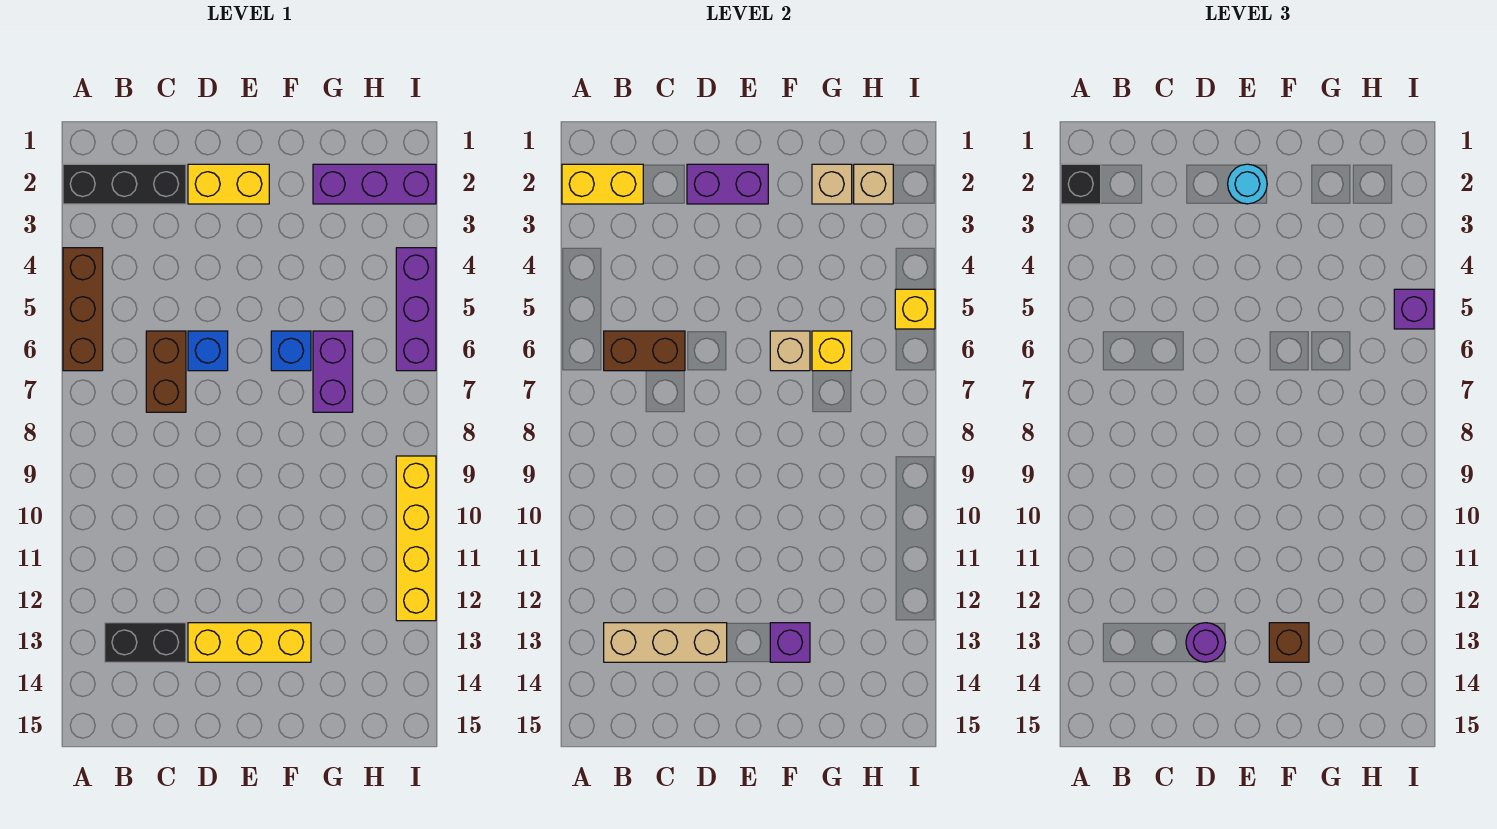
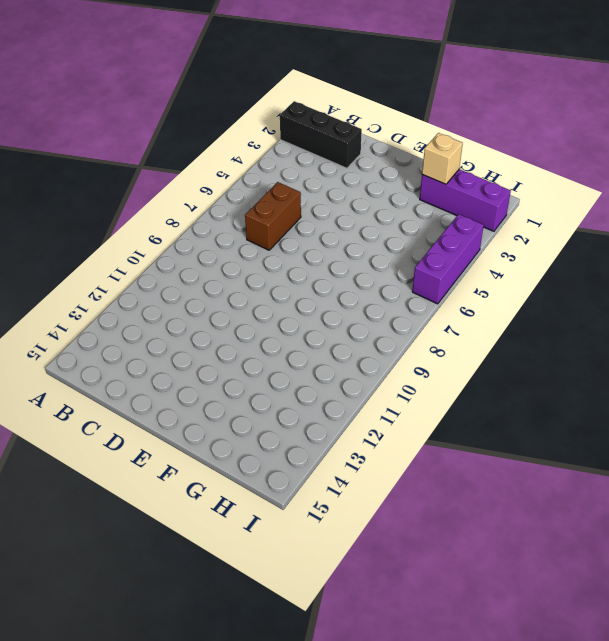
none -> brown 1x3 brick [63,248,103,371]
none -> black 1x2 brick [105,623,186,662]
none -> yellow 1x2 brick [188,164,269,204]

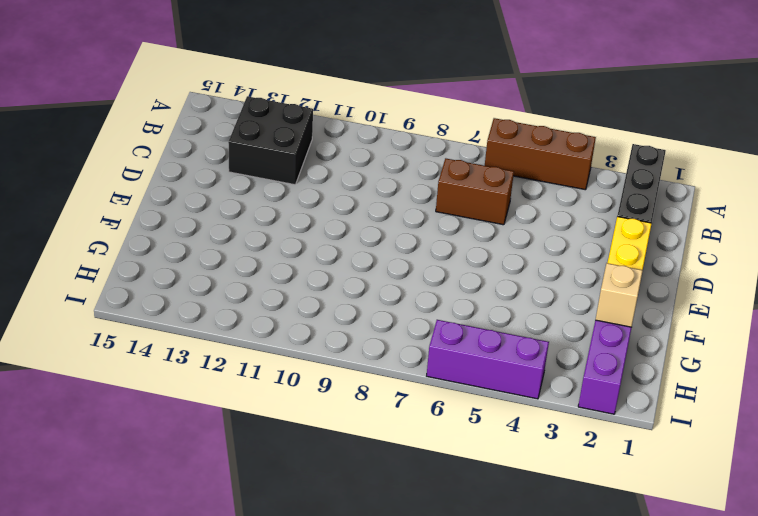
black 2x2 brick [228,96,313,185] -> black 1x2 brick [105,623,186,662]
none -> blue 1x1 brick [188,331,228,371]
none -> yellow 1x3 brick [188,623,311,662]
none -> blue 1x1 brick [271,331,311,371]

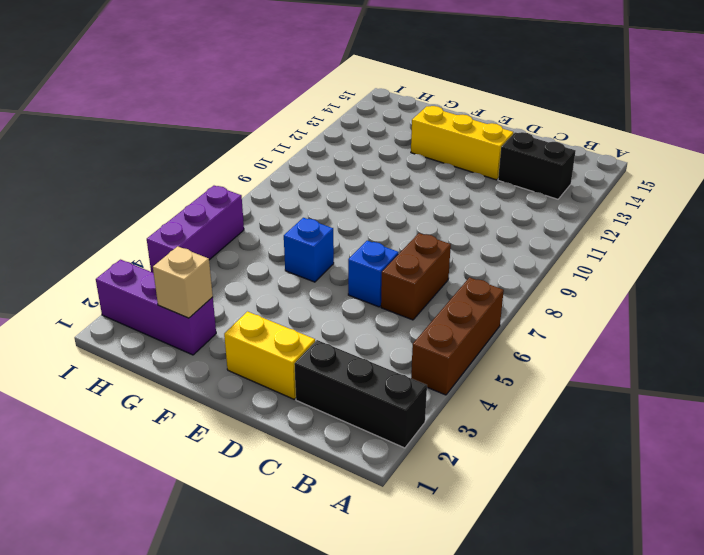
none -> purple 1x2 brick [313,331,353,412]
none -> yellow 1x4 brick [396,456,436,621]
none -> yellow 1x2 brick [562,164,643,204]

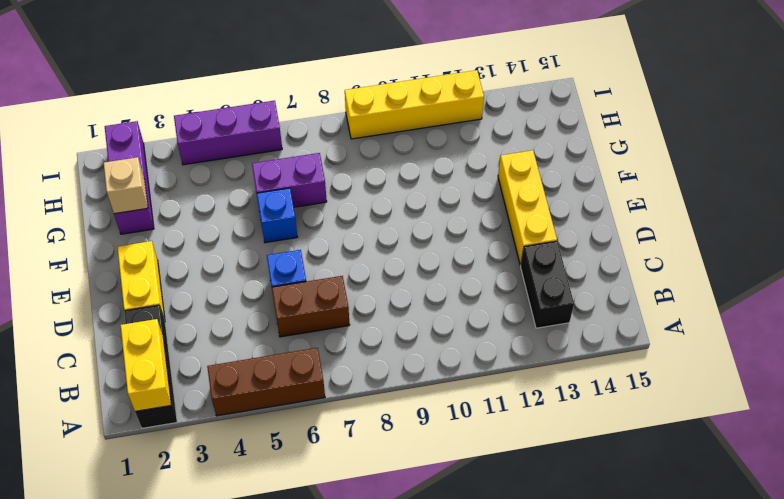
none -> brown 1x2 brick [604,331,685,371]
none -> tan 1x3 brick [604,623,727,662]
none -> purple 1x2 brick [687,164,768,204]

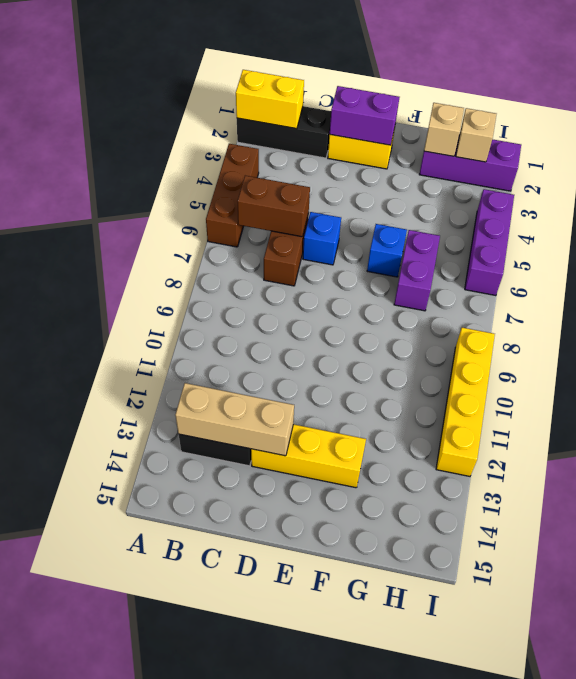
none -> tan 1x1 brick [770,331,810,371]
none -> purple 1x1 brick [770,623,810,662]
none -> yellow 1x1 brick [812,331,852,371]

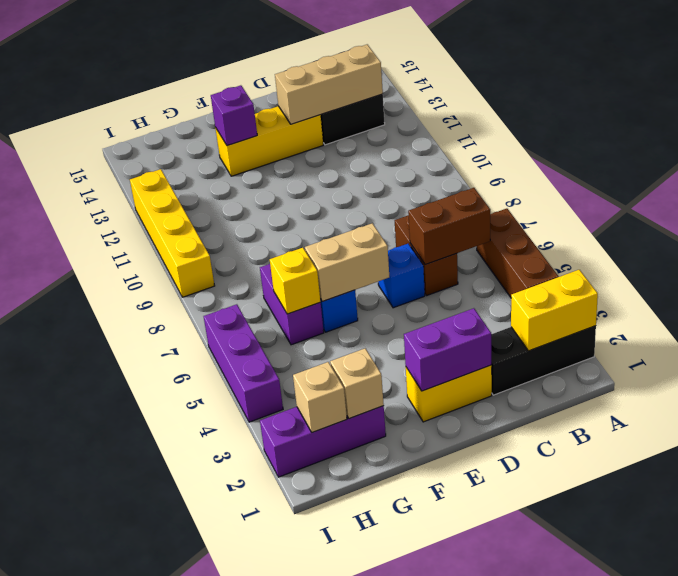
tan 1x2 brick [305,223,389,301] -> tan 1x1 brick [770,331,810,371]
none -> yellow 1x1 brick [895,289,935,329]
none -> black 1x1 brick [1061,164,1101,204]
none -> purple 1x1 round brick [1186,623,1226,662]

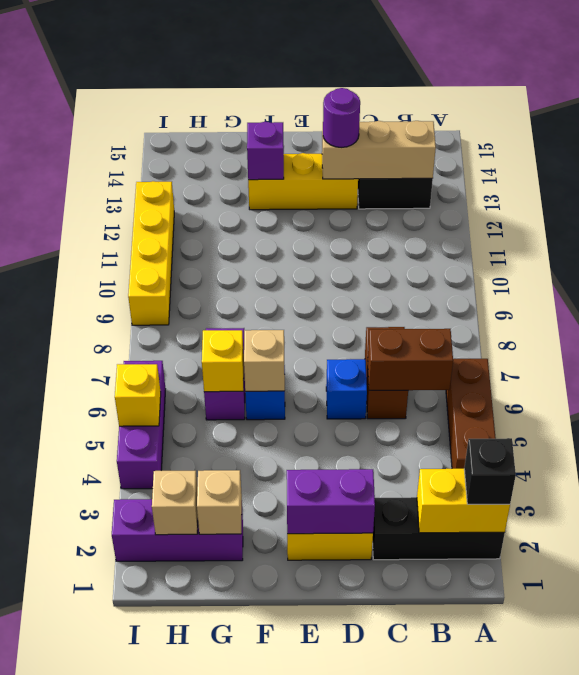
none -> cyan 1x1 round brick [1228,164,1267,204]
none -> brown 1x1 brick [1269,623,1309,662]
none -> purple 1x1 brick [1394,289,1434,329]

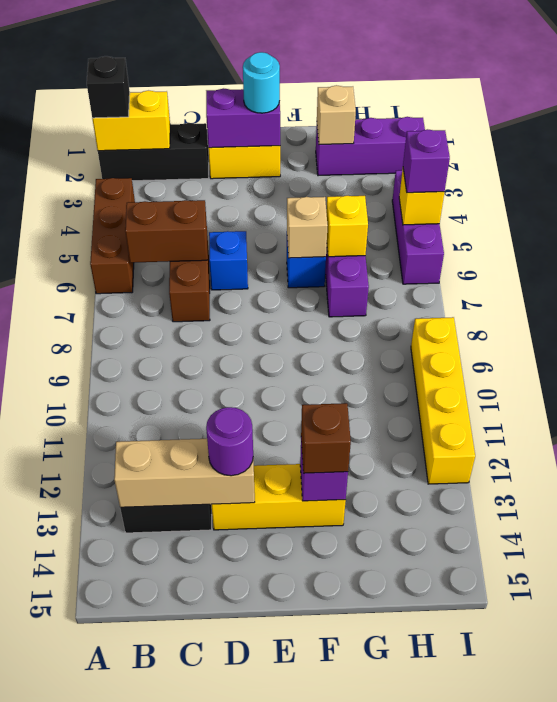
none -> tan 1x1 brick [854,164,893,204]

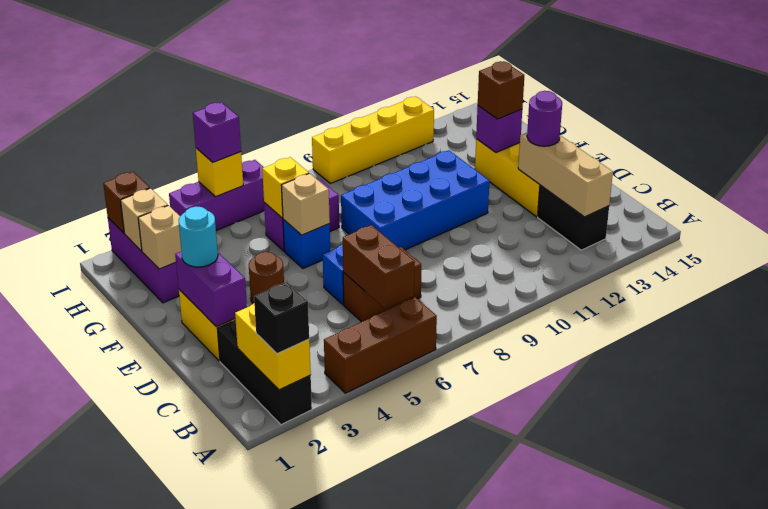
brown 1x1 round brick [249,252,284,303] -> none
blue 2x4 brick [341,150,490,250] -> none
brown 1x1 brick [103,172,150,233] -> none

